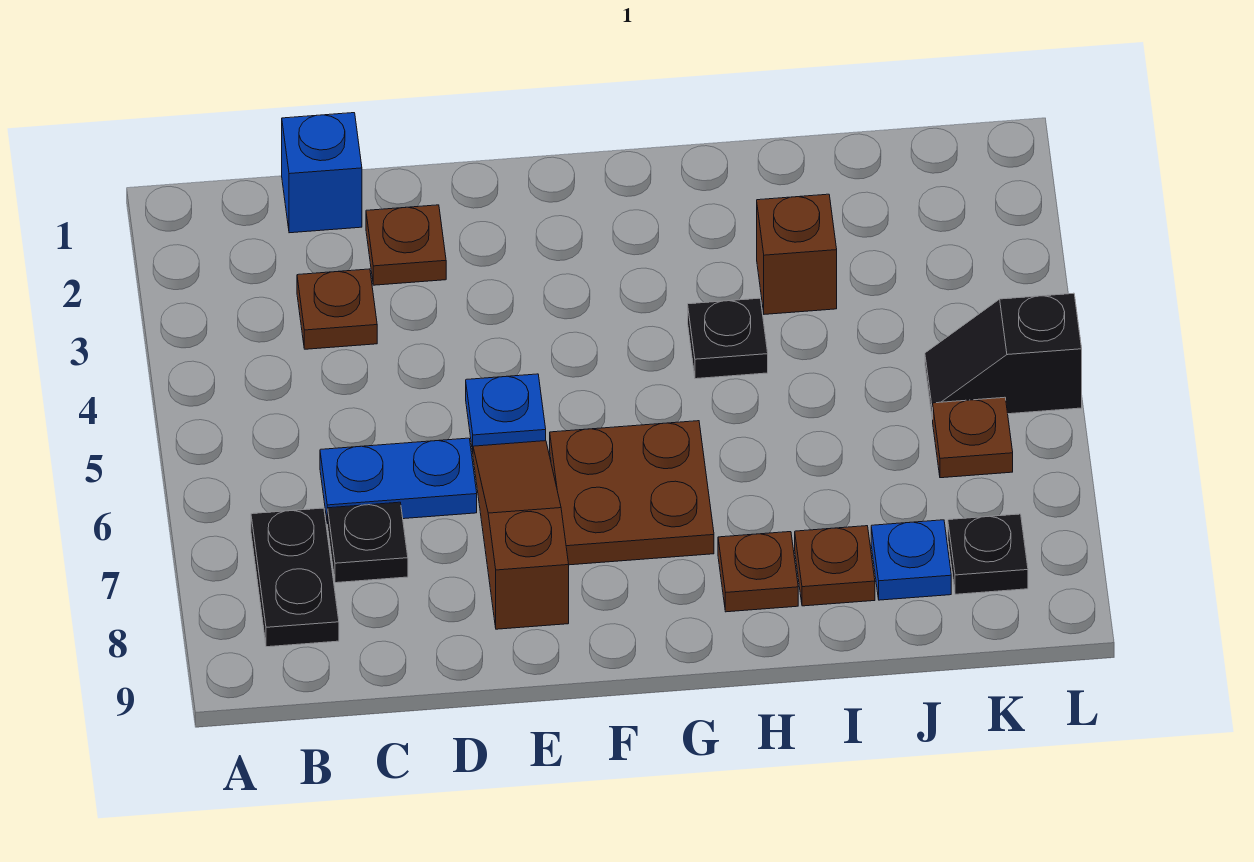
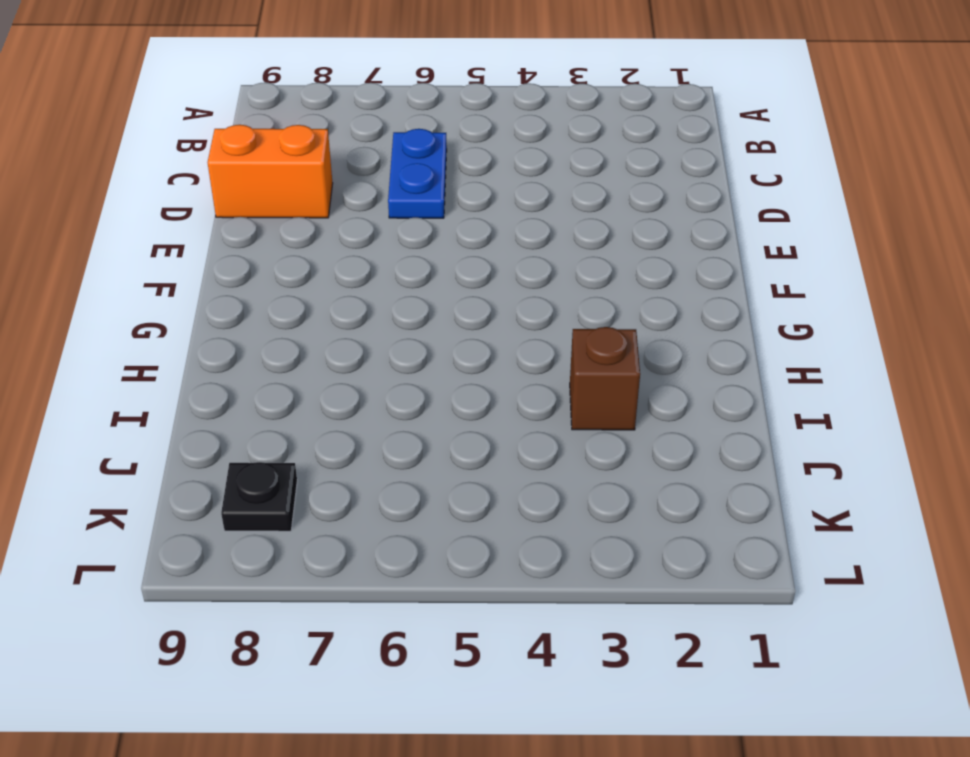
orange 1x2 brick [208,125,333,218] -> none
none -> black 1x2 plate [251,508,339,647]
none -> blue 1x1 brick [282,113,362,233]
none -> brown 1x1 plate [297,269,377,349]

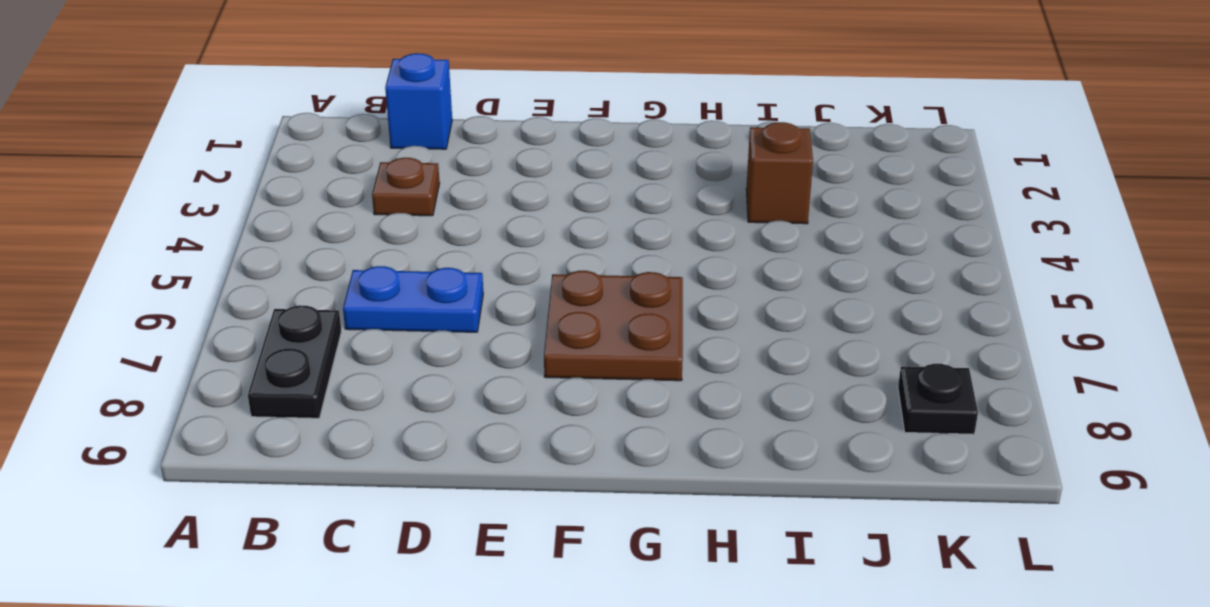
none -> black 1x1 plate [328,502,408,583]
none -> brown 1x1 plate [366,205,446,285]
none -> blue 1x1 plate [466,374,546,452]

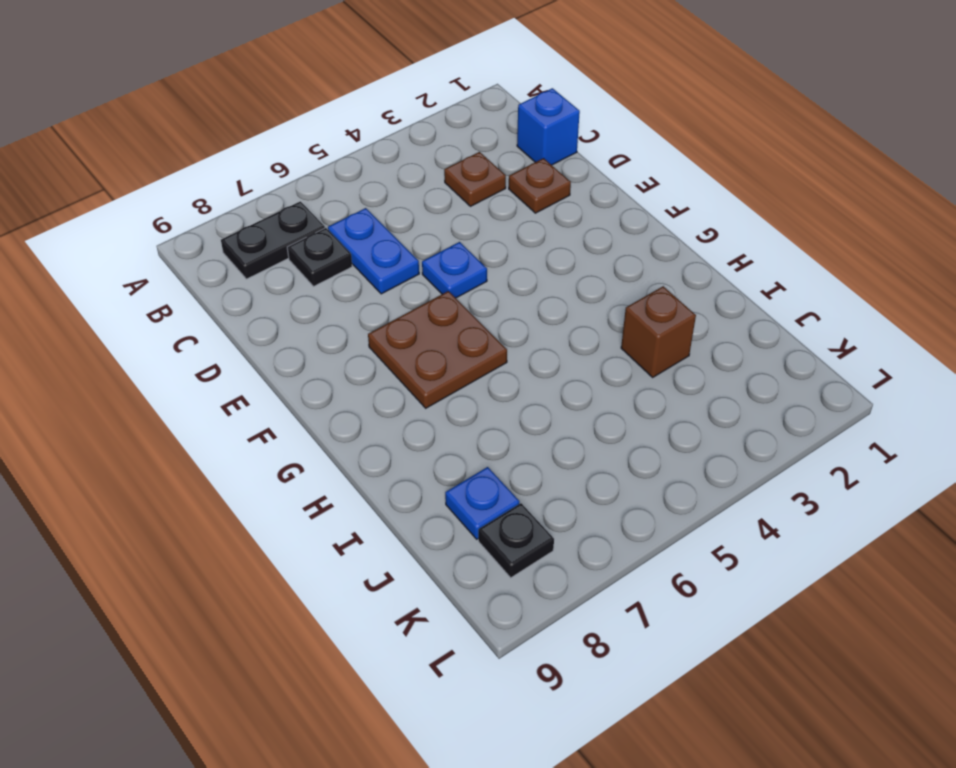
none -> brown 1x3 slope [473,441,569,629]
none -> black 1x1 plate [688,298,768,379]
none -> brown 1x1 plate [718,532,798,612]

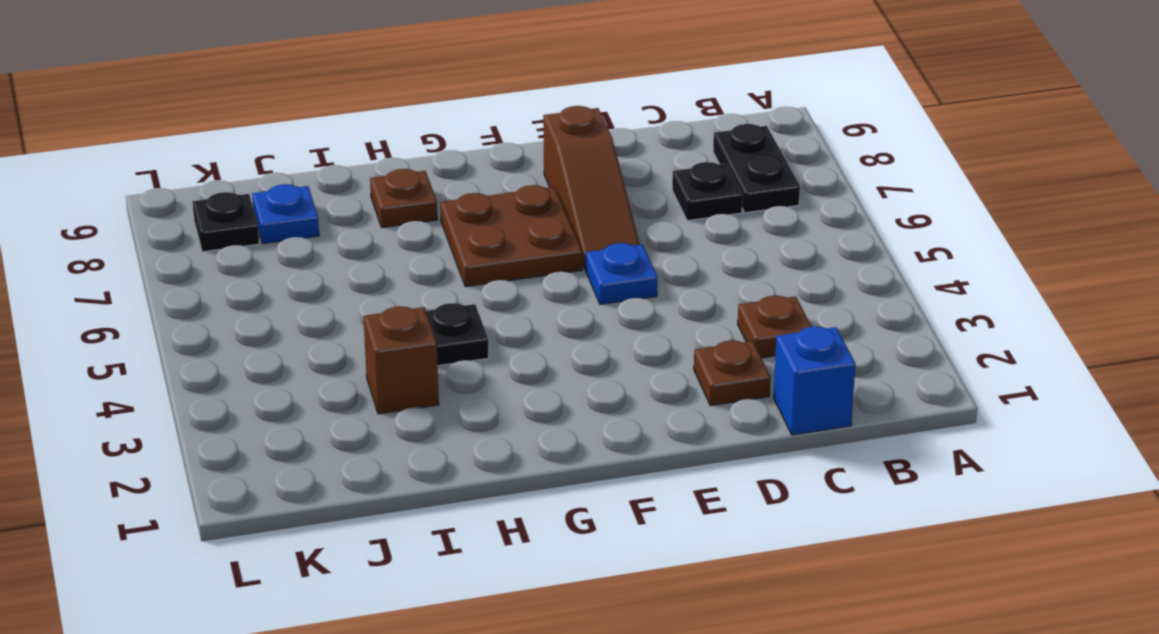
none -> blue 1x2 plate [320,438,477,524]
none -> brown 1x1 plate [795,526,875,606]
none -> black 1x2 slope [925,293,1082,419]

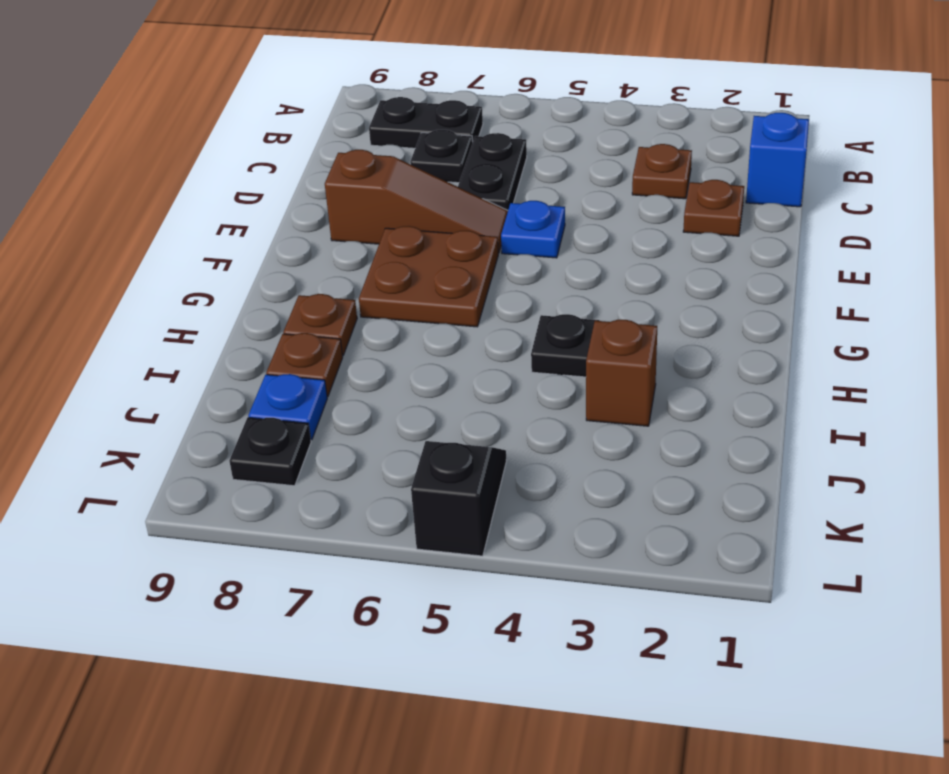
black 1x2 plate [458,133,527,210] -> blue 1x2 plate [320,438,477,524]
none -> brown 1x1 plate [932,397,1013,478]

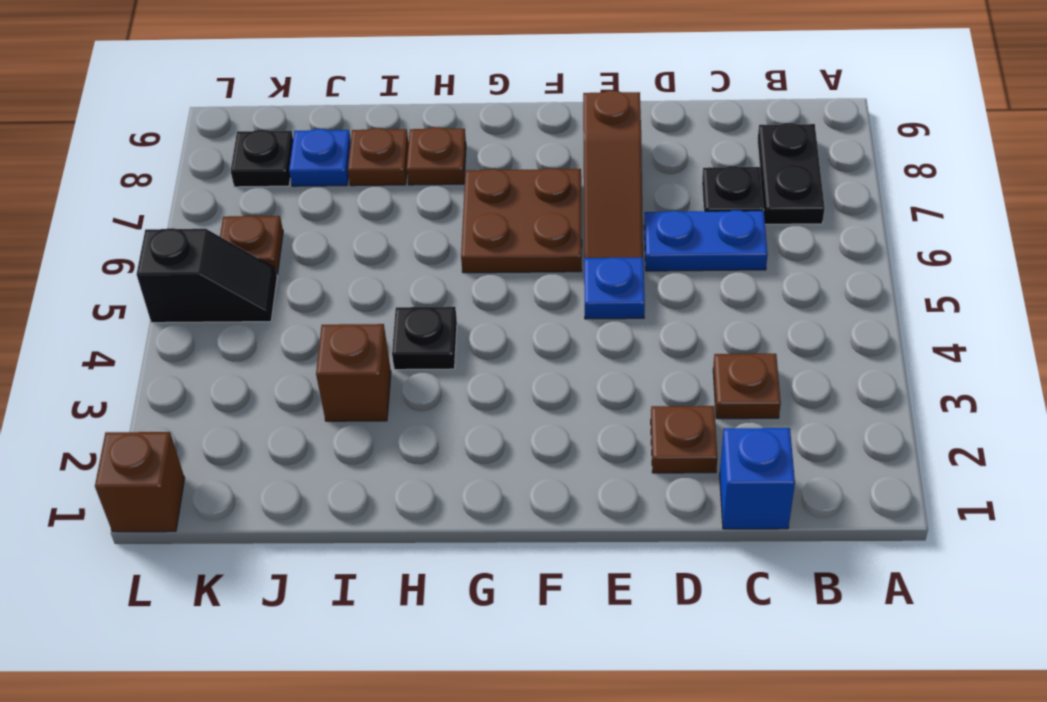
brown 1x1 brick [95,432,185,532] -> none

